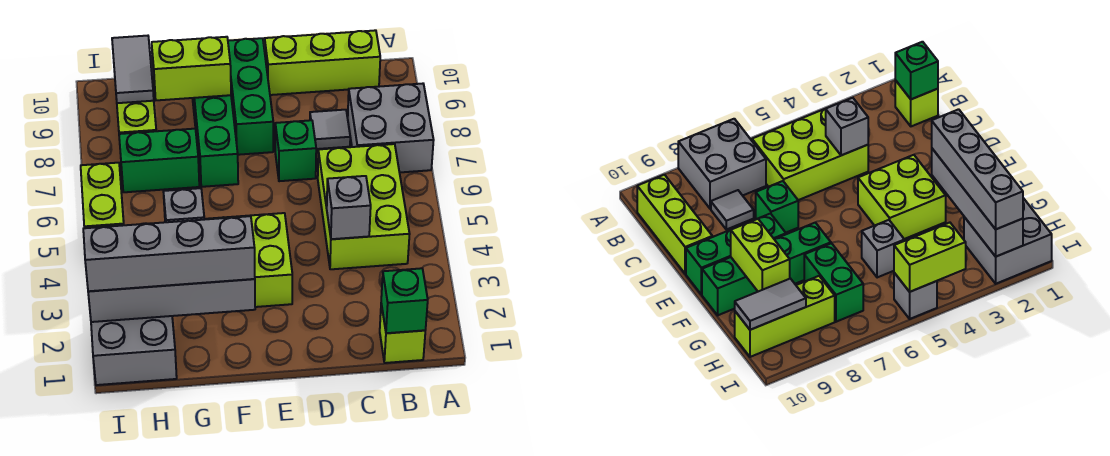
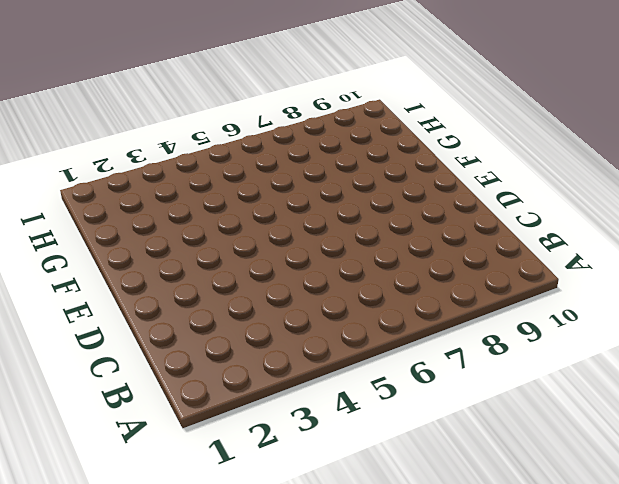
none -> grey 2x2 brick [348,84,434,173]
none -> lime 1x1 brick [380,304,425,363]
none -> lime 2x3 brick [318,144,410,269]

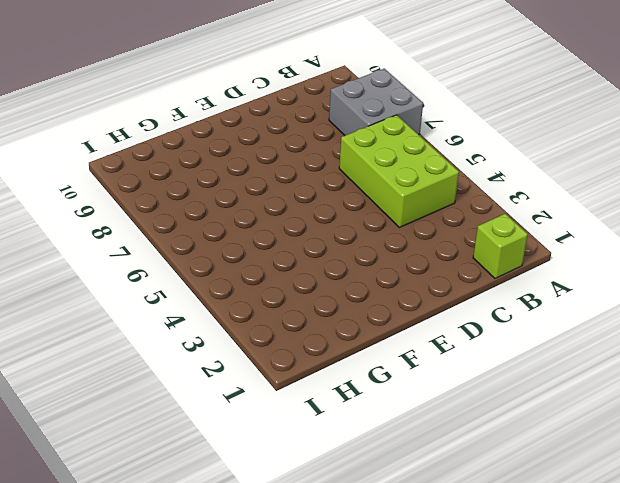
none -> lime 1x3 brick [265,30,380,95]
none -> grey 1x1 tile [310,110,350,149]
none -> green 1x1 brick [275,120,316,181]

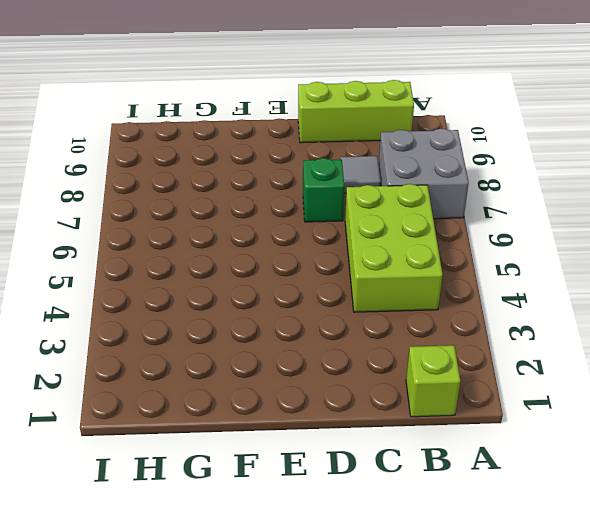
none -> lime 2x2 brick [209,213,292,307]
none -> green 1x3 brick [228,38,273,155]
none -> green 1x4 brick [192,95,238,187]

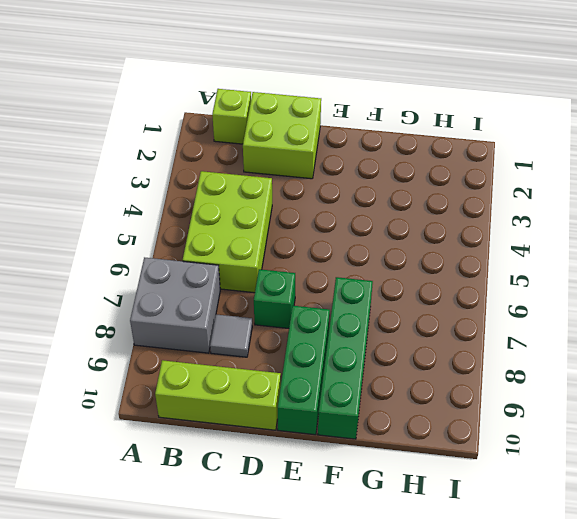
lime 2x2 brick [243,92,321,179] -> lime 2x2 brick moved to [209,213,292,307]
none -> grey 1x1 brick [163,188,204,222]
none -> green 1x2 brick [119,129,199,192]
none -> grey 2x2 brick [91,316,177,385]

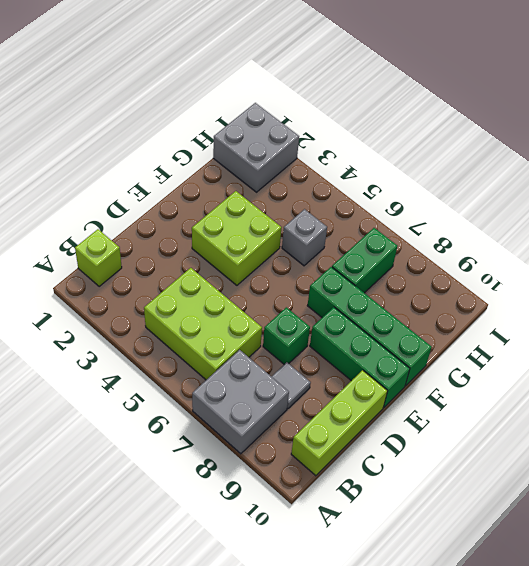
none -> lime 1x3 brick [117,101,156,134]
none -> grey 1x1 brick [894,273,937,319]
none -> green 1x1 brick [381,268,428,333]

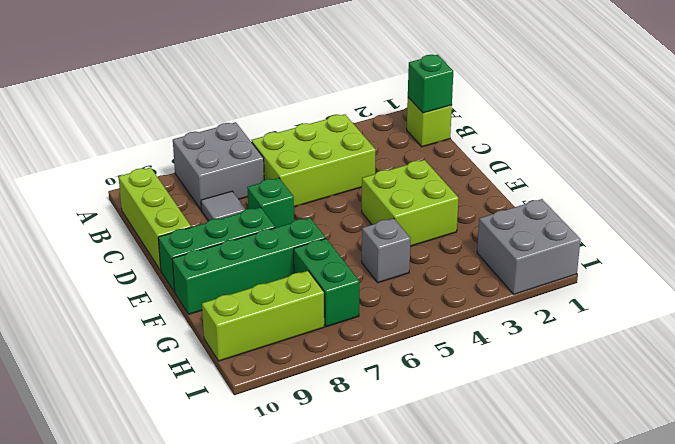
none -> grey 1x1 brick [894,273,937,319]
none -> grey 1x1 brick [327,176,371,239]
none -> grey 1x4 brick [88,279,255,322]

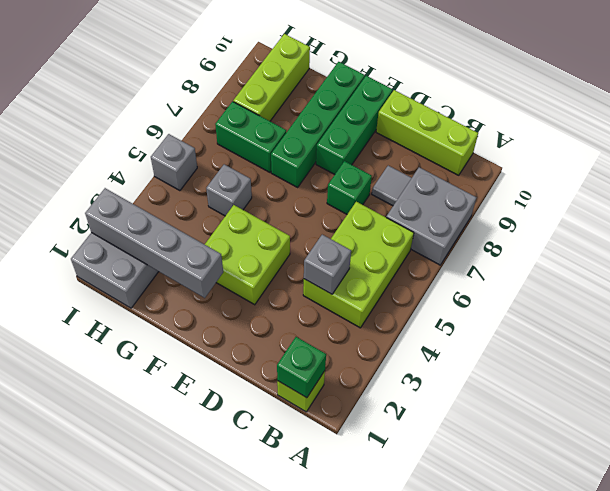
none -> lime 1x2 brick [152,37,231,100]
none -> grey 1x2 tile [112,36,154,103]
none -> lime 1x2 brick [81,163,124,228]

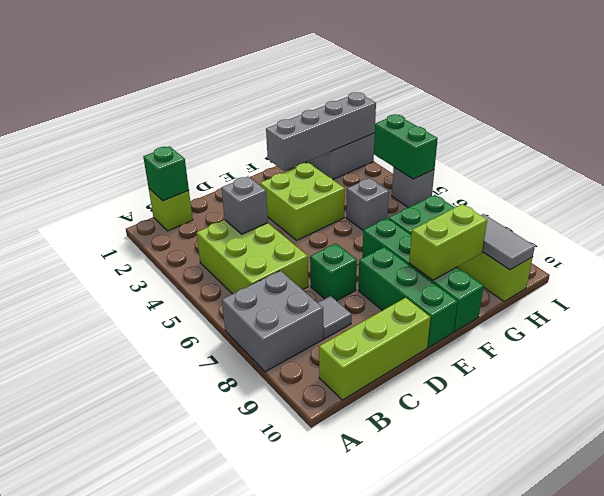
green 1x2 brick [374,114,438,179] -> lime 1x2 brick [81,163,124,228]
none -> grey 1x4 brick [83,216,255,291]

